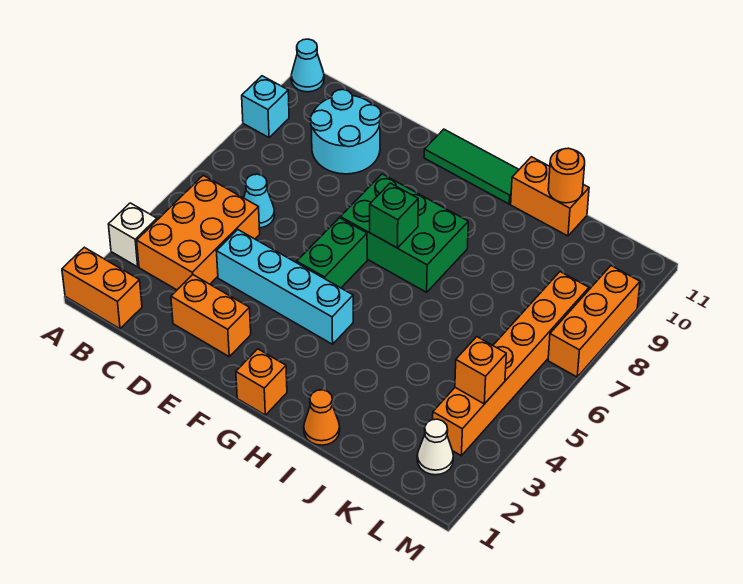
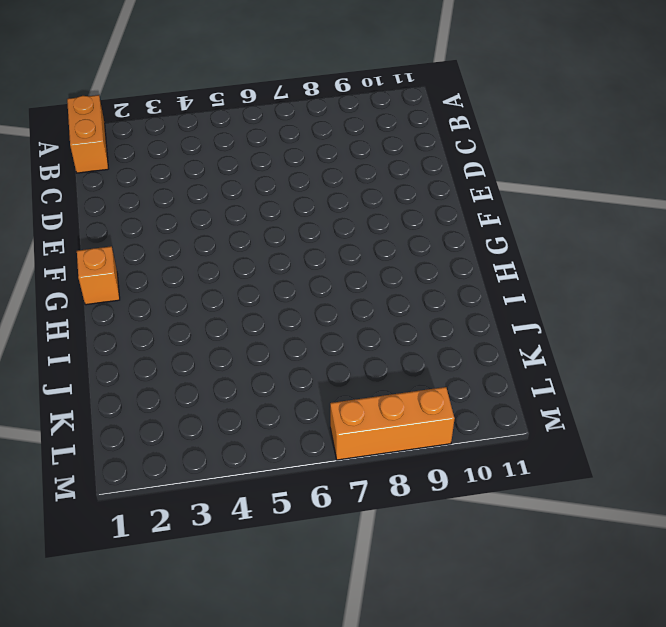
none -> white 1x1 brick [108,203,157,267]
none -> cyan 1x1 brick [242,76,289,137]
none -> cyan 1x1 cone [291,39,324,92]

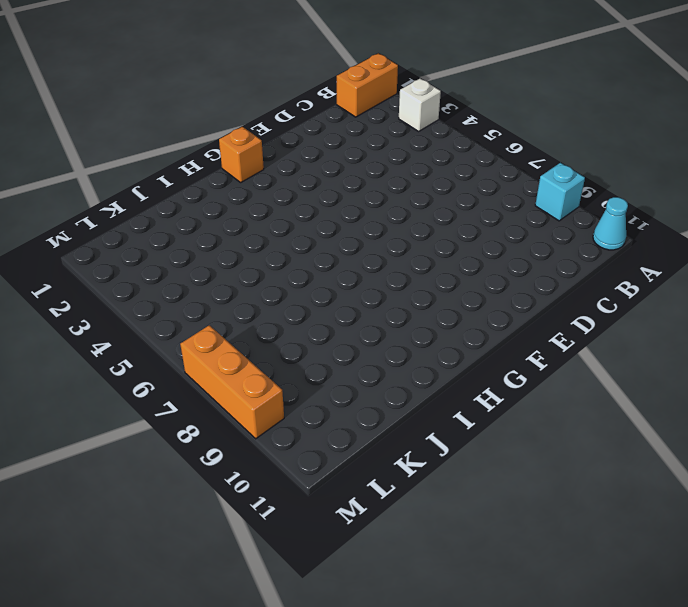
none -> orange 2x3 brick [137,175,260,290]
none -> cyan 1x1 cone [244,174,275,228]
none -> cyan 2x2 round brick [310,90,381,174]

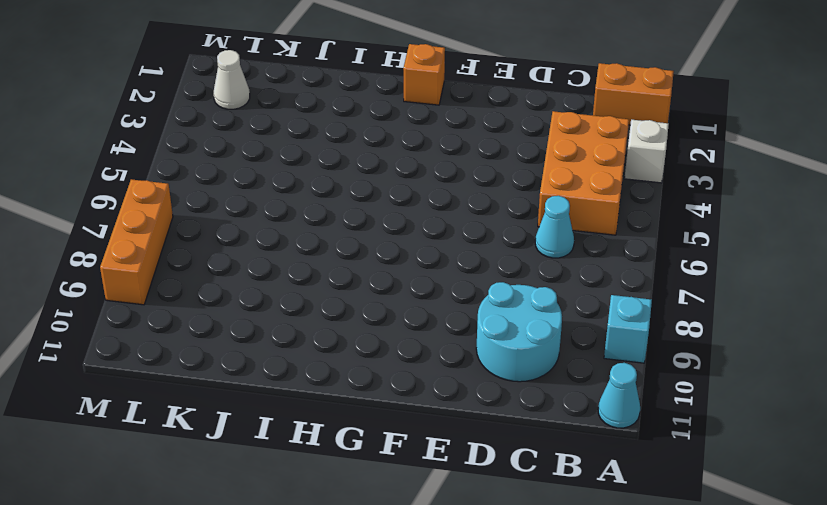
none -> orange 1x2 brick [171,275,251,356]
none -> cyan 1x4 brick [217,230,353,344]
none -> green 1x2 brick [297,218,367,288]

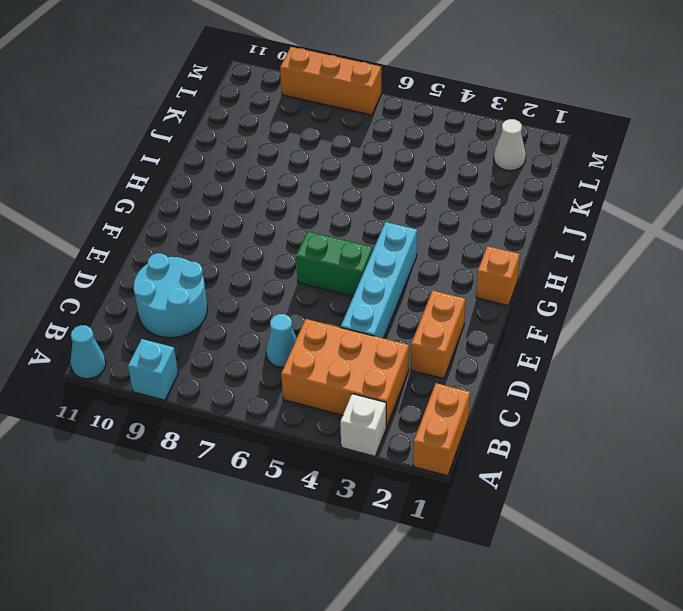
none -> green 2x3 brick [340,174,468,292]
none -> green 1x3 tile [424,129,519,204]
none -> orange 1x1 cone [304,390,340,445]

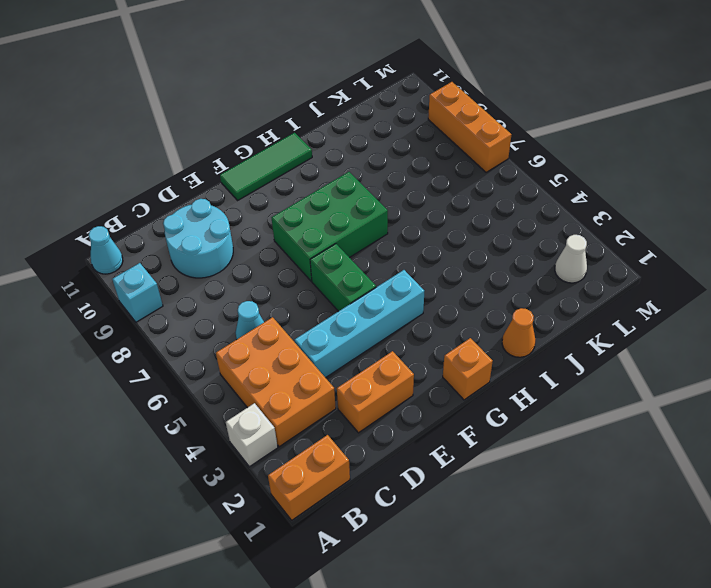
none -> orange 1x2 brick [511,157,589,236]
none -> orange 1x6 brick [433,272,589,456]
none -> green 1x1 brick [370,183,418,248]

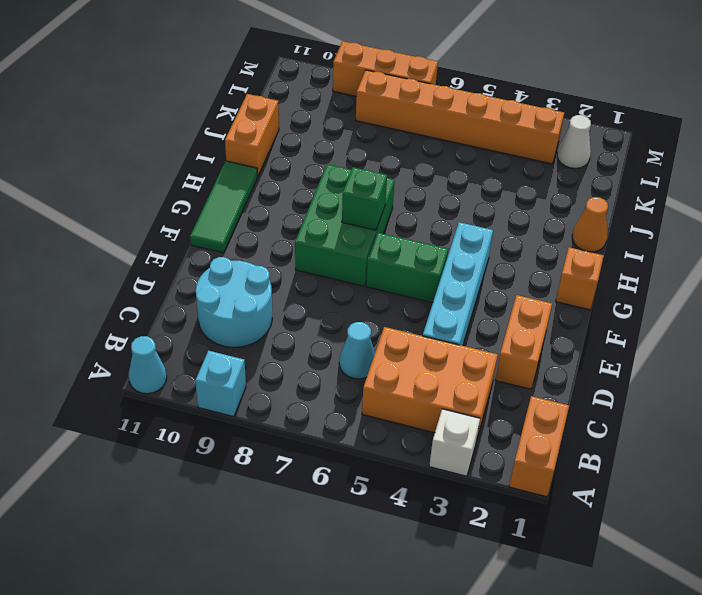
none -> orange 1x1 round brick [548,148,585,203]
none -> orange 1x1 brick [455,337,506,404]

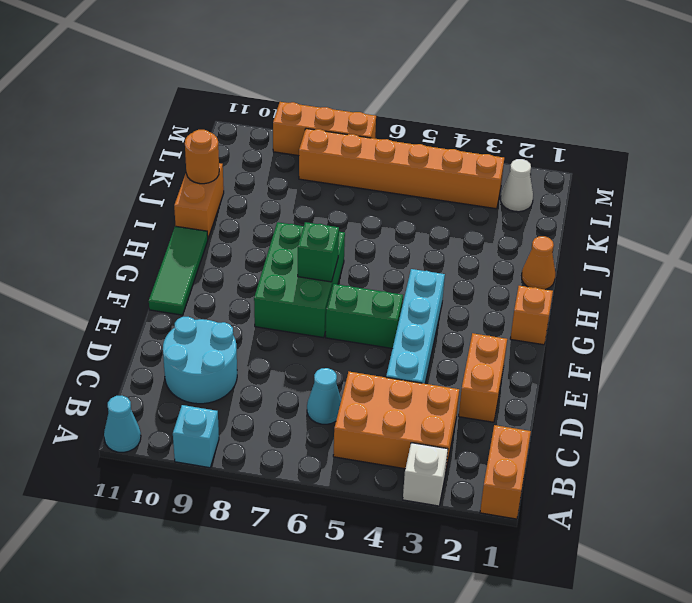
none -> orange 1x1 brick [455,337,506,404]

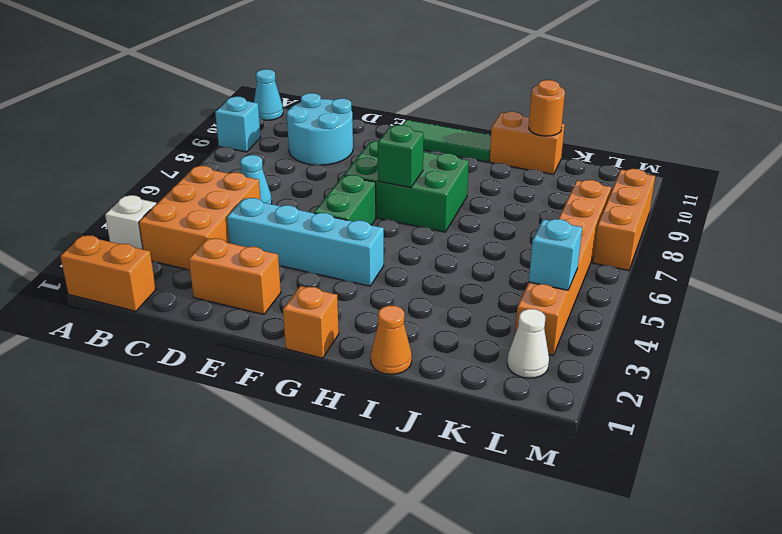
cyan 1x1 brick [529,219,582,290] -> orange 1x1 brick [455,337,506,404]

